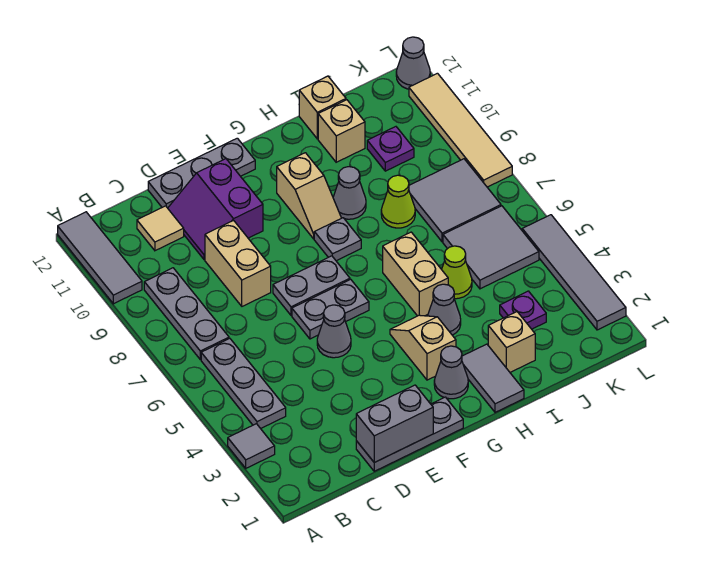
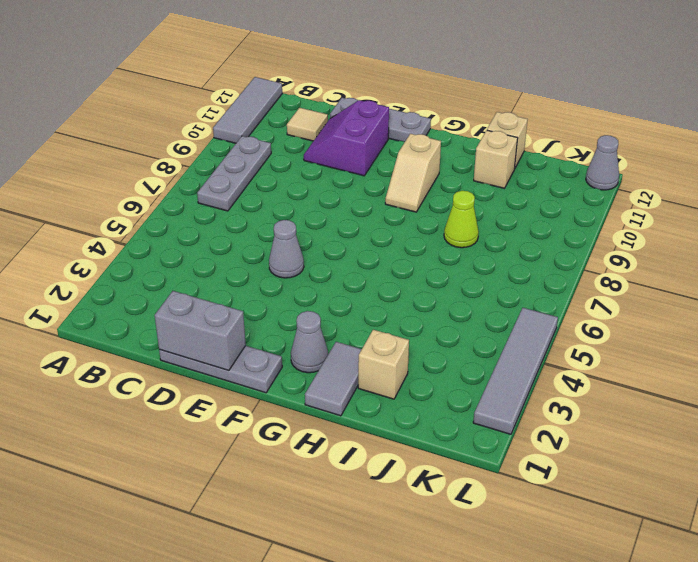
none -> grey 1x1 tile [228,424,275,468]
none -> grey 1x3 plate [201,338,286,429]
none -> tan 1x2 brick [205,220,271,306]
none -> grey 1x2 plate [292,279,369,339]

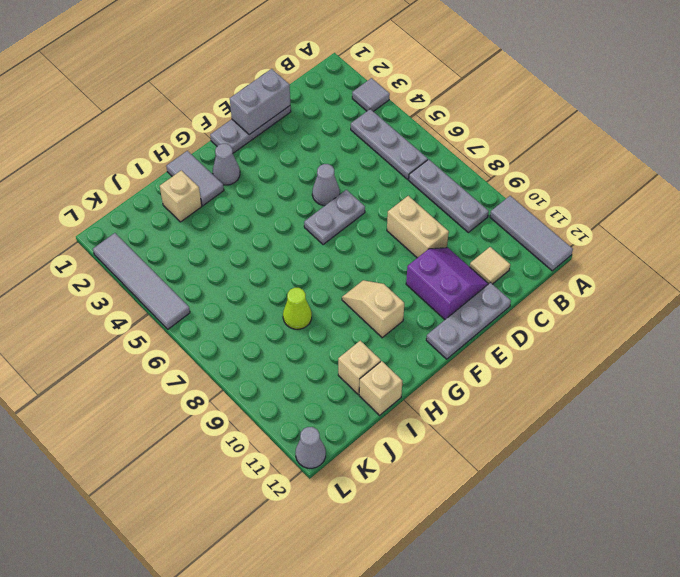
none -> grey 1x2 plate [273,256,350,315]
none -> tan 1x2 slope [390,315,456,380]
none -> grey 1x1 plate [314,218,361,261]
none -> grey 1x1 cone [428,284,461,335]

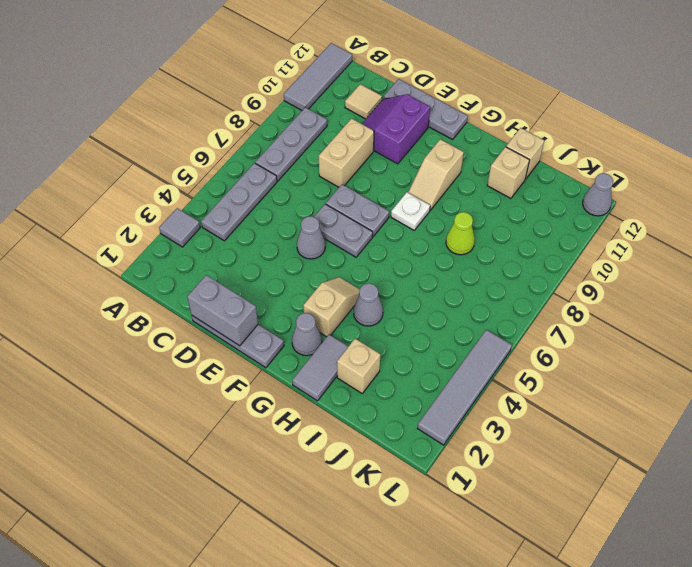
white 1x1 plate [391,192,430,230] -> grey 1x1 plate [314,218,361,261]
none -> tan 1x2 brick [383,232,448,316]
none -> grey 1x1 cone [333,167,366,219]
none -> lime 1x1 cone [442,246,472,299]
none -> purple 1x1 plate [500,291,546,329]

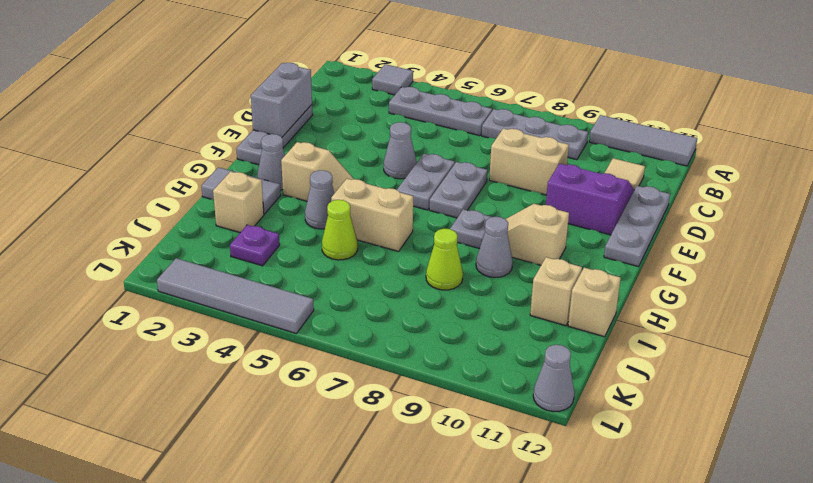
none -> grey 2x2 tile [443,206,539,289]
none -> grey 2x2 tile [409,159,501,242]
none -> purple 1x1 plate [367,127,414,171]
none -> tan 1x4 tile [409,73,512,187]

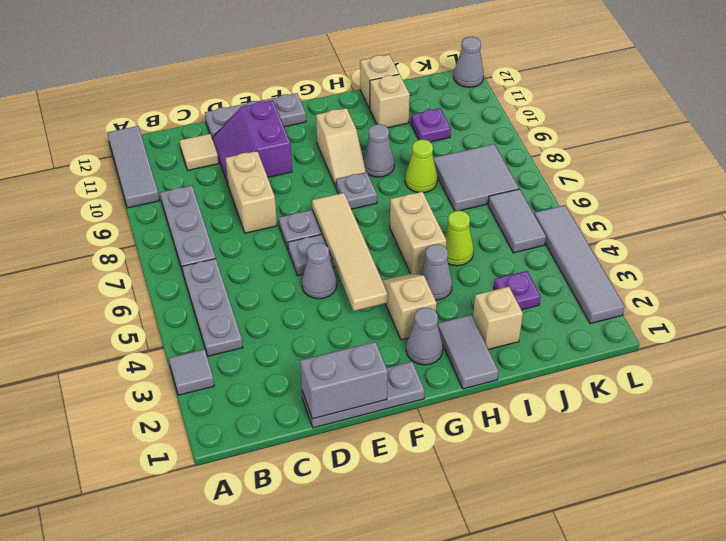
tan 1x4 tile [312,193,388,311] -> tan 1x4 tile moved to [409,73,512,187]
grey 1x2 tile [488,189,546,253] -> grey 2x2 tile [443,206,539,289]

